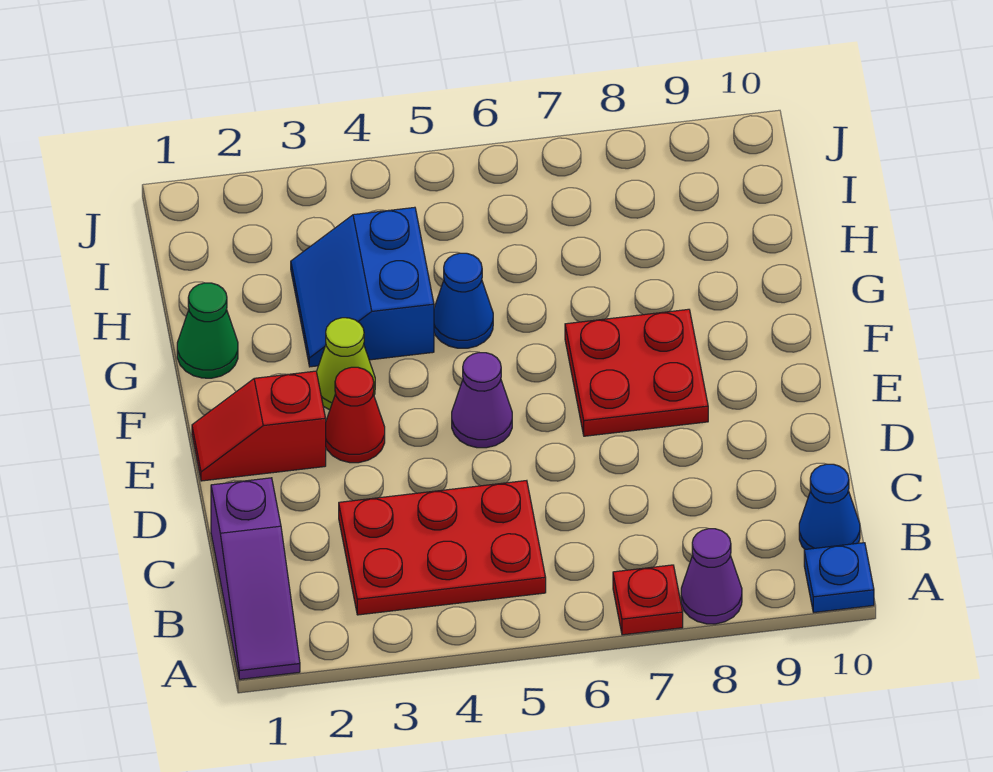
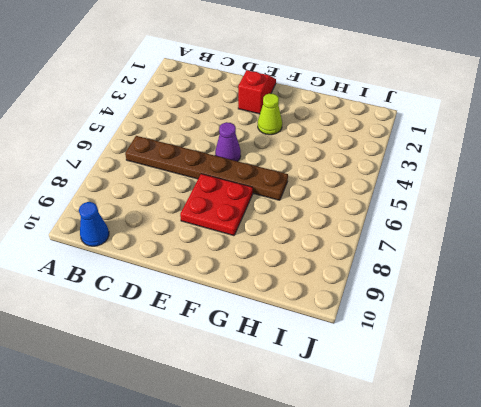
brown 1x6 plate [125,136,288,200] -> none
none -> purple 1x3 slope [211,478,300,679]
none -> red 1x1 plate [613,565,683,635]
none -> purple 1x1 cone [681,529,742,624]

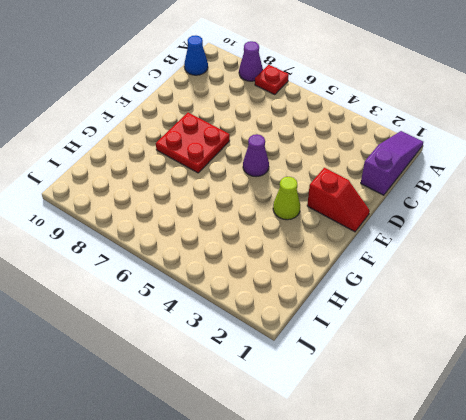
none -> blue 1x1 plate [804,543,874,612]
none -> red 2x3 plate [339,481,546,615]
none -> red 1x1 cone [326,367,385,463]

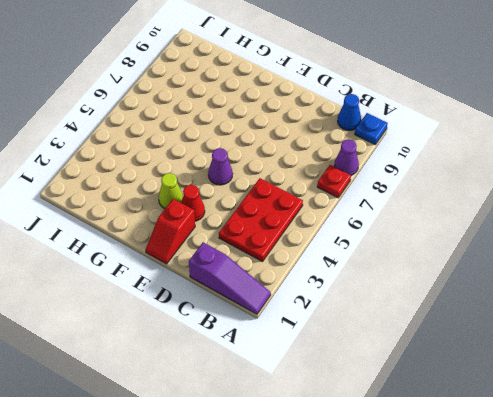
none -> red 2x2 plate [565,309,708,436]
none -> green 1x1 cone [177,283,238,378]
none -> blue 2x2 slope [291,207,434,367]

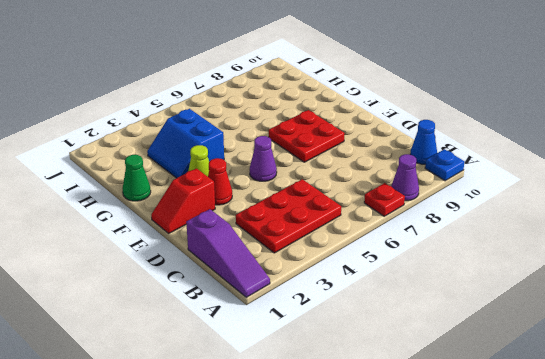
none -> blue 1x1 cone [434,253,493,348]

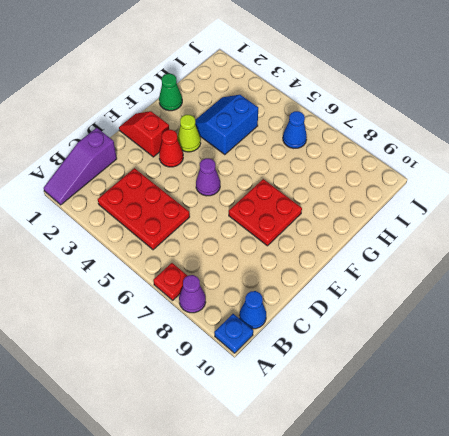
blue 1x1 cone [283,111,307,148] -> blue 1x1 cone moved to [434,253,493,348]

